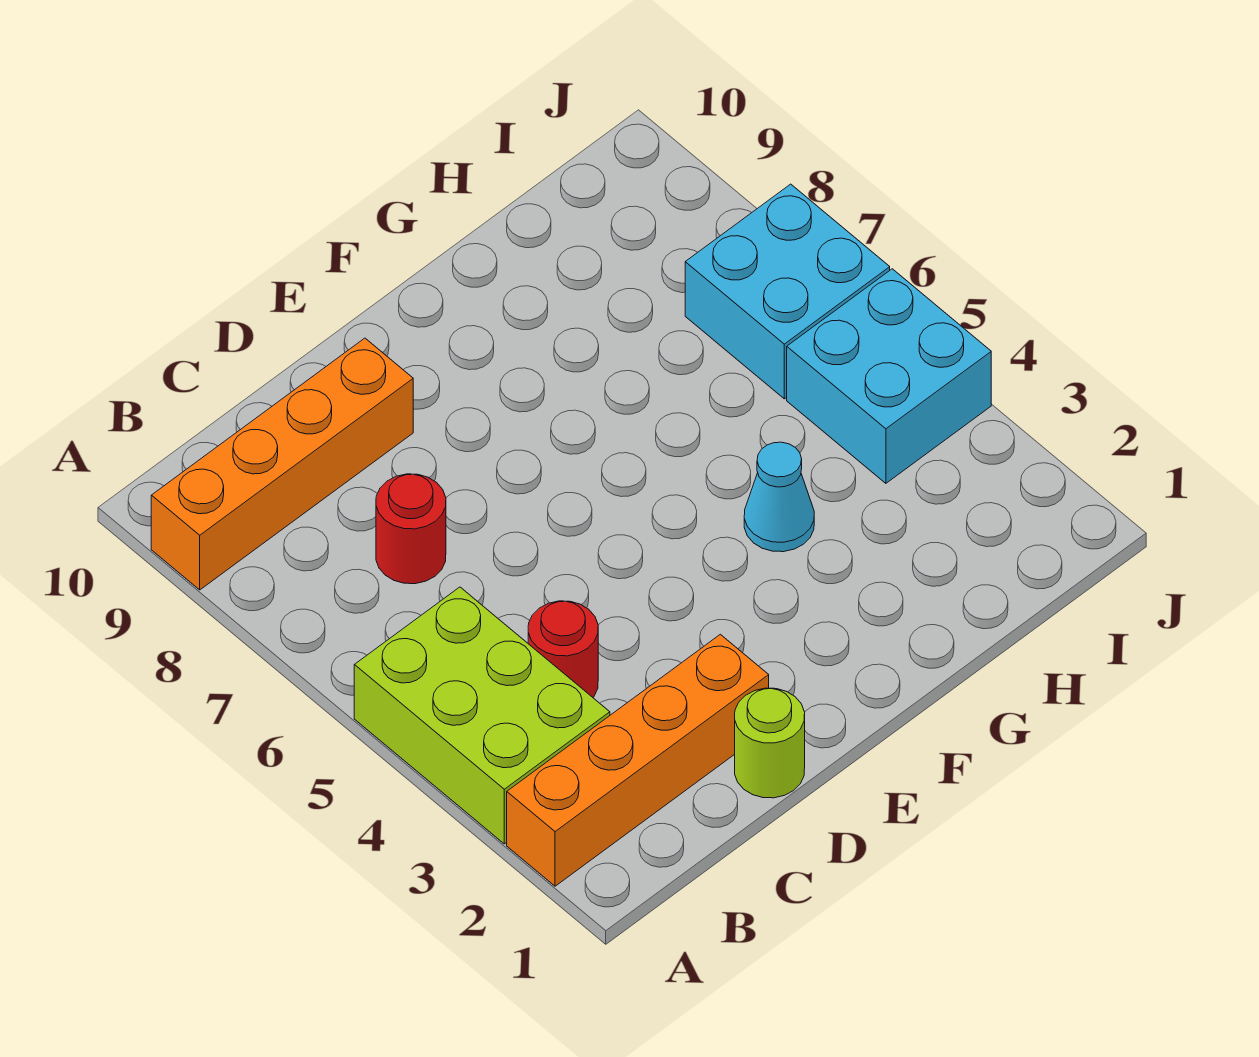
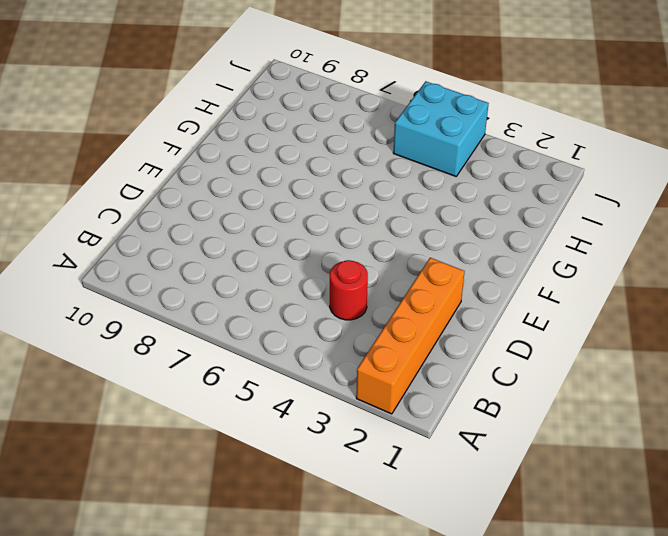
none -> lime 2x3 brick [354,587,610,844]
none -> orange 1x4 brick [151,338,413,590]

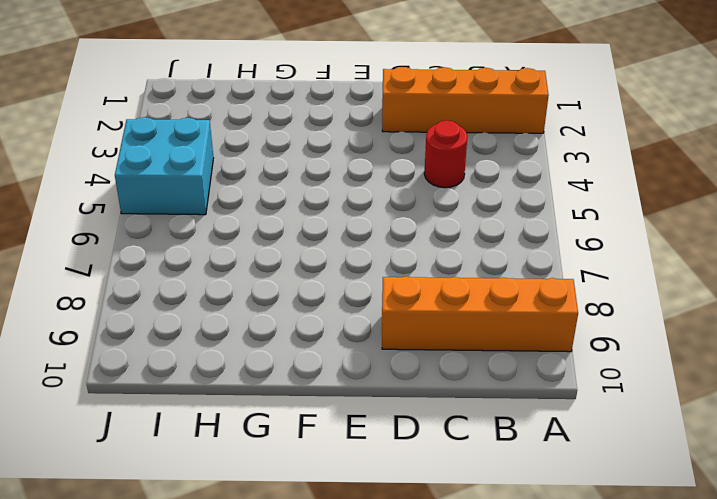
none -> lime 2x3 brick [354,587,610,844]
none -> red 1x1 round brick [376,474,446,584]

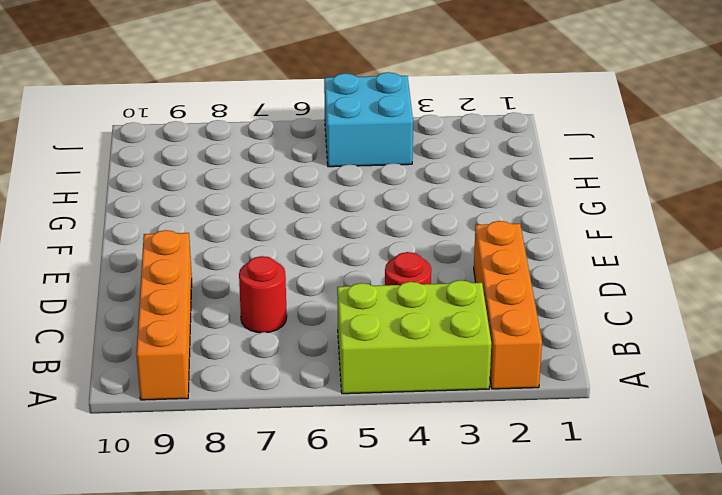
none -> lime 1x1 round brick [735,688,805,798]
none -> cyan 1x1 cone [744,442,814,552]

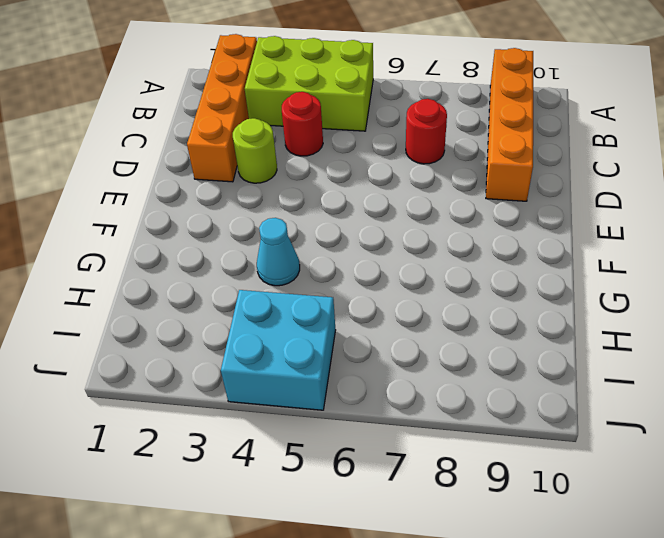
lime 1x1 round brick [233,118,277,183] -> lime 1x1 round brick moved to [735,688,805,798]
none -> cyan 2x2 brick [685,184,890,399]

